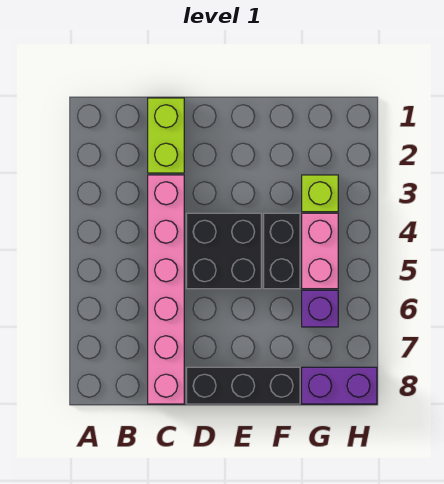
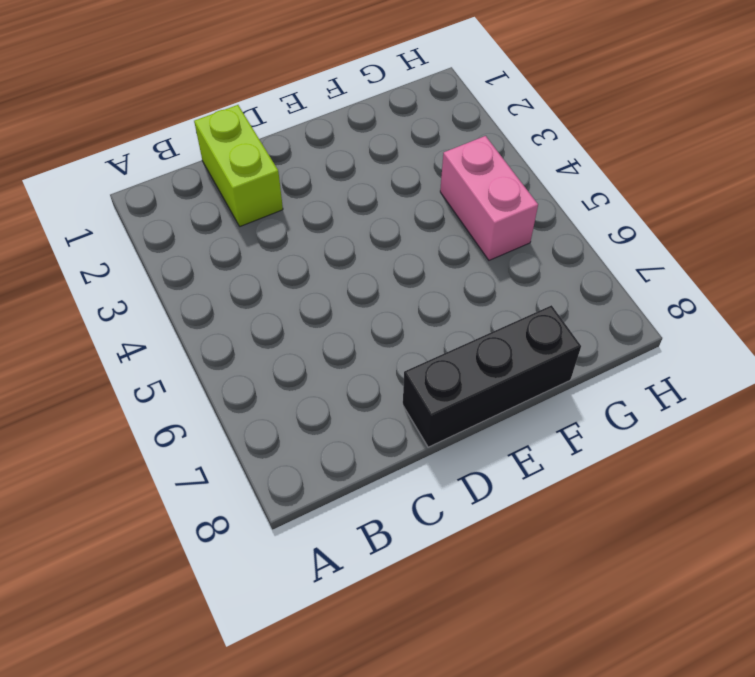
none -> pink 1x6 brick [148,175,184,404]
none -> black 2x2 brick [186,213,261,289]

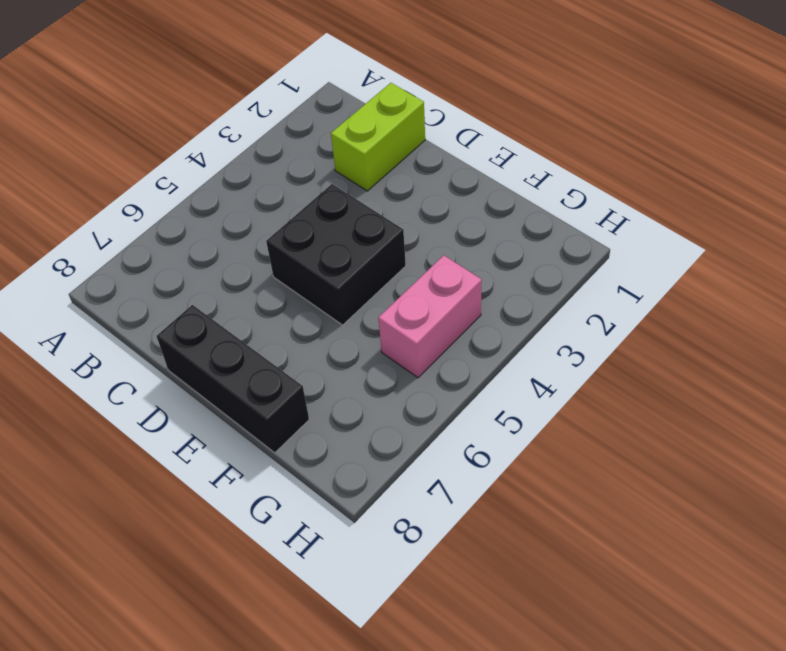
none -> pink 1x6 brick [148,175,184,404]
none -> black 1x2 brick [263,213,300,289]

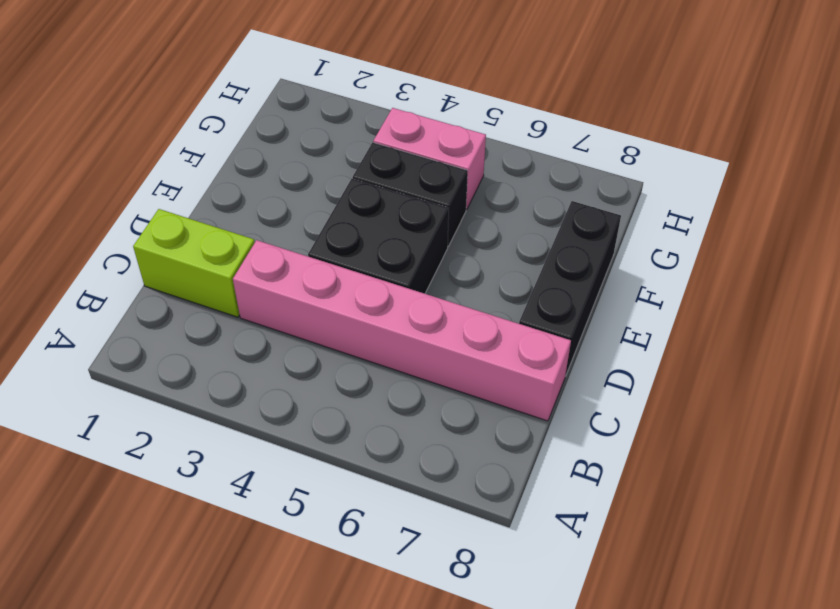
none -> lime 1x1 brick [302,175,338,212]
none -> purple 1x1 brick [302,290,338,327]

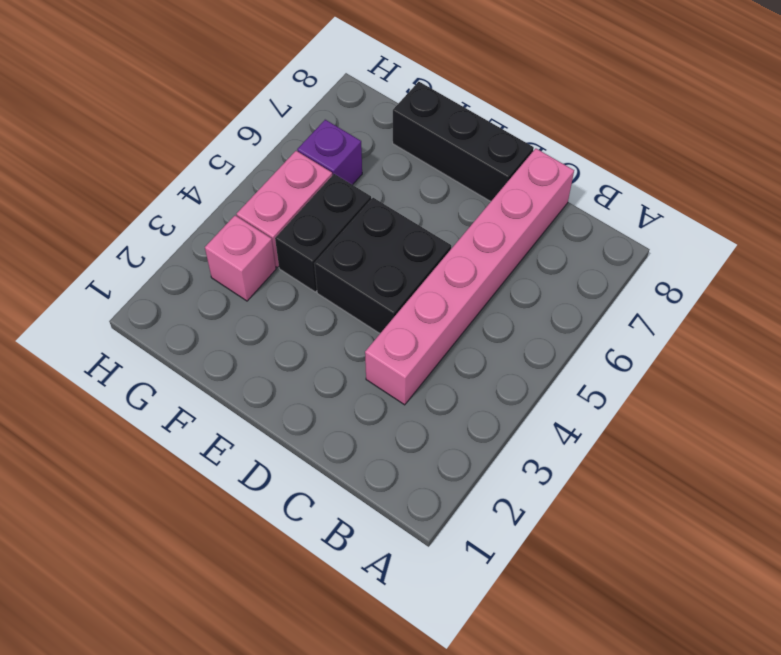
pink 1x1 brick [205,215,276,301] -> lime 1x1 brick [302,175,338,212]
none -> lime 1x2 brick [148,98,184,173]
none -> purple 1x2 brick [302,367,377,404]

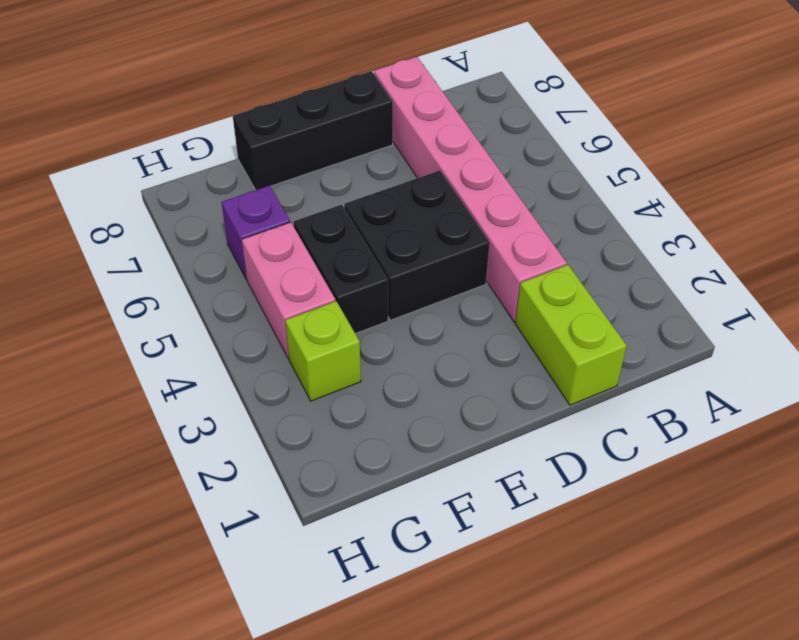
none -> purple 1x2 brick [302,367,377,404]

